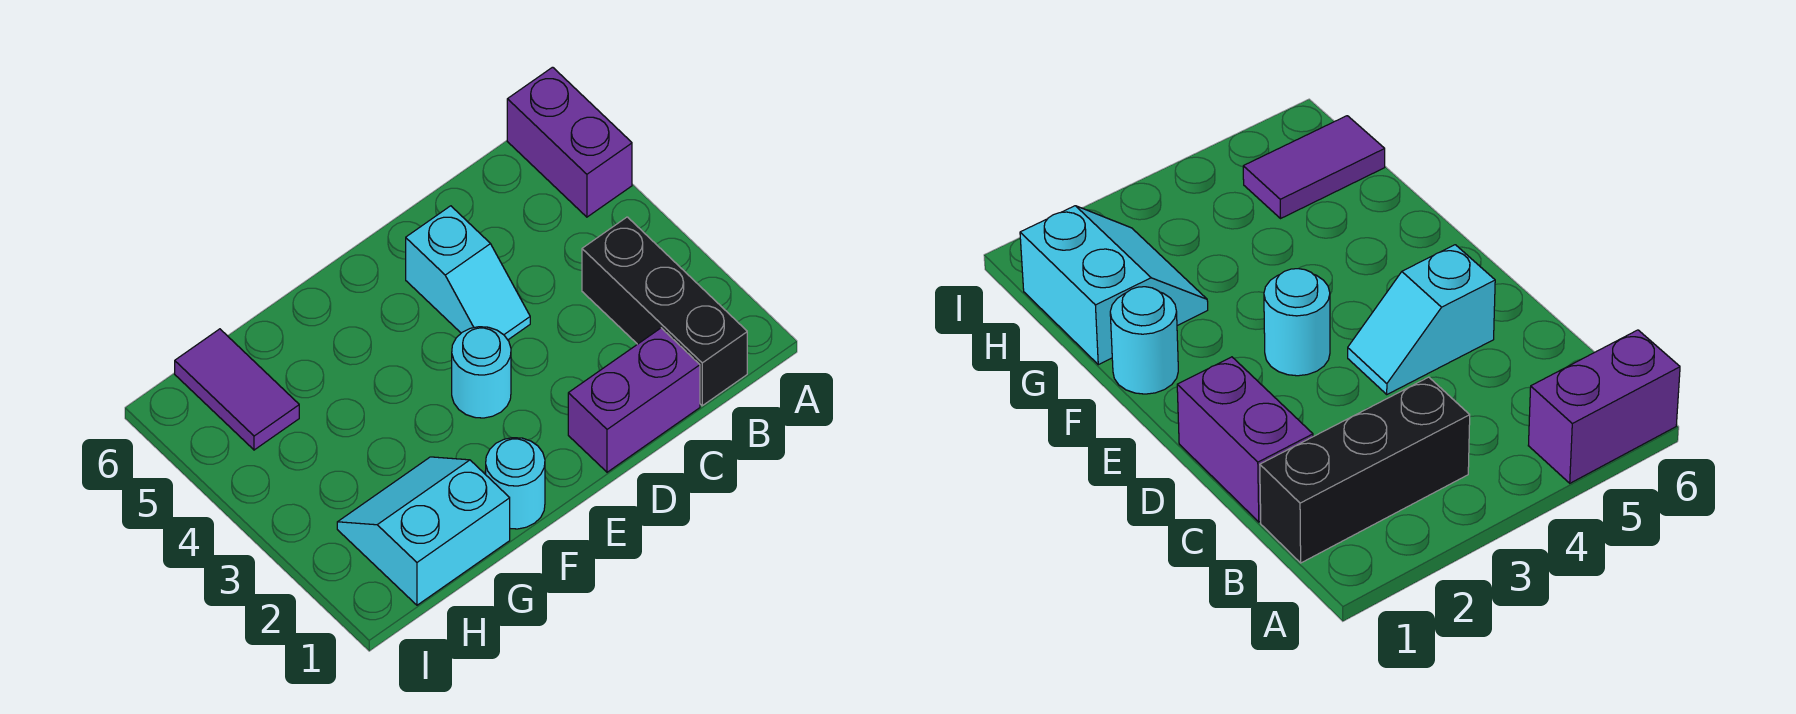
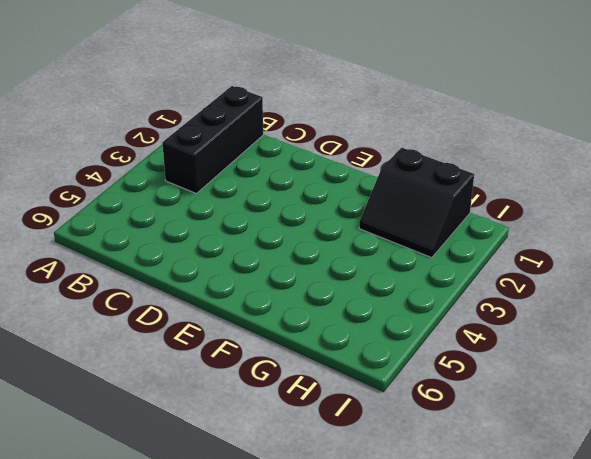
black 2x2 slope [359,148,474,258] -> cyan 2x2 slope [337,457,510,605]
none -> purple 1x2 brick [507,67,632,217]
none -> purple 1x2 brick [568,328,700,472]

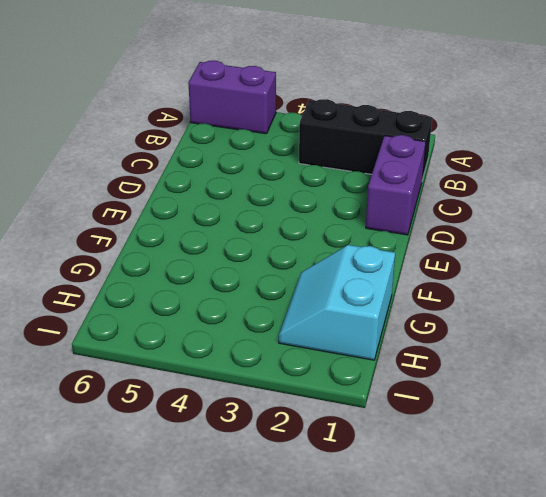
none -> cyan 1x2 slope [406,206,530,340]
none -> cyan 1x1 round brick [452,327,511,418]

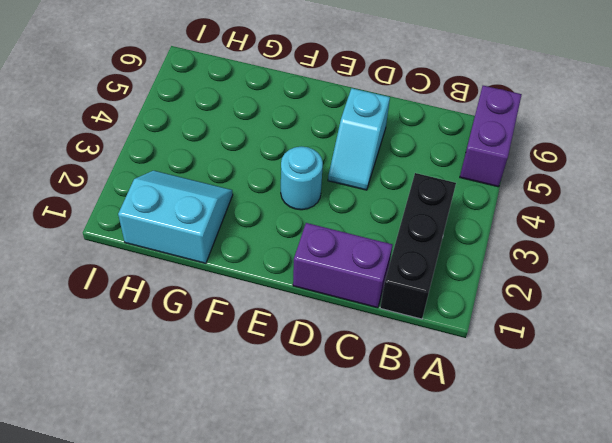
none -> cyan 1x1 round brick [486,438,545,529]
none -> purple 1x2 tile [175,329,299,450]

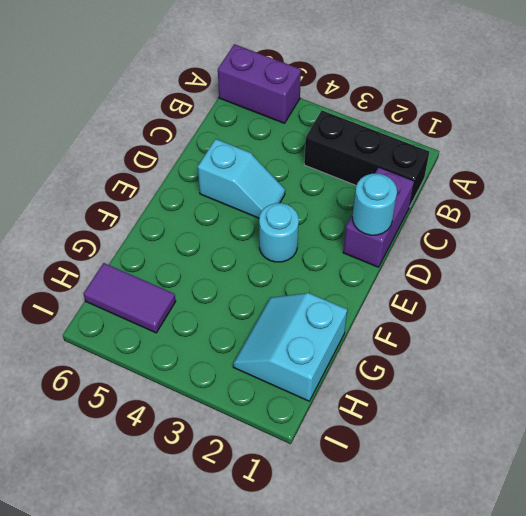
cyan 1x1 round brick [353,174,397,235] -> cyan 1x1 round brick moved to [486,438,545,529]

